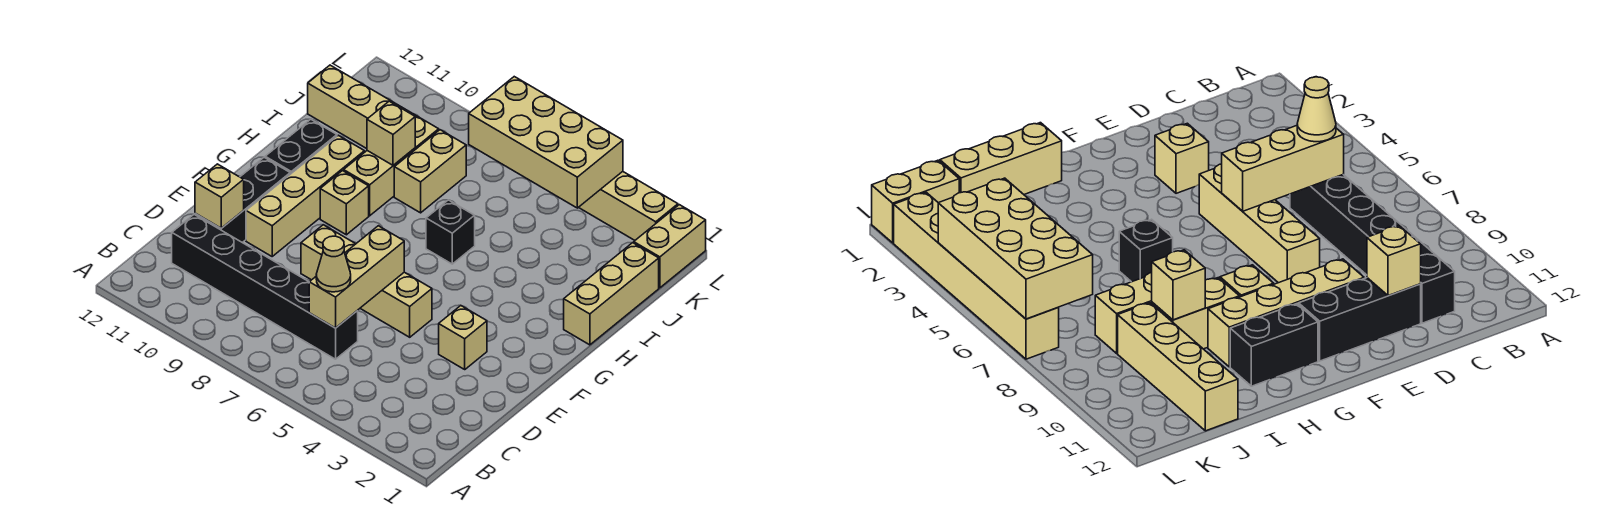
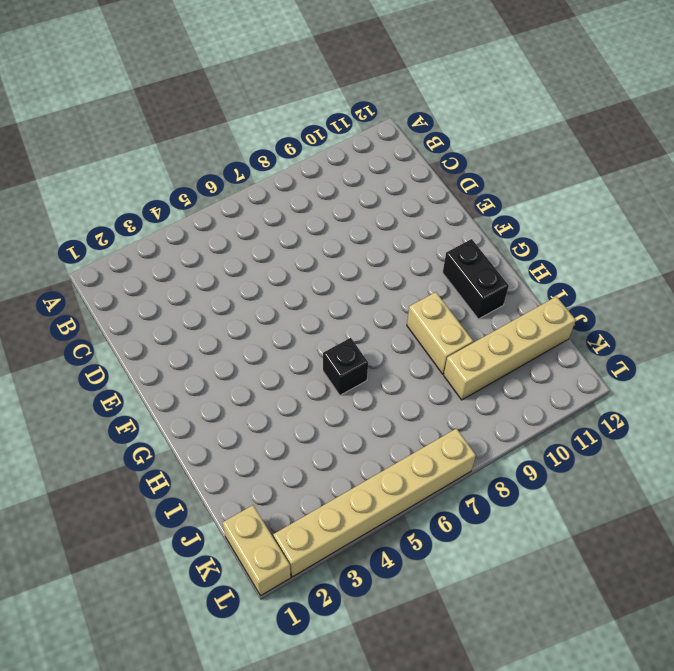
none -> black 1x6 brick [172,215,358,359]
none -> black 1x3 brick [195,157,290,243]
none -> tan 1x1 brick [439,306,487,369]

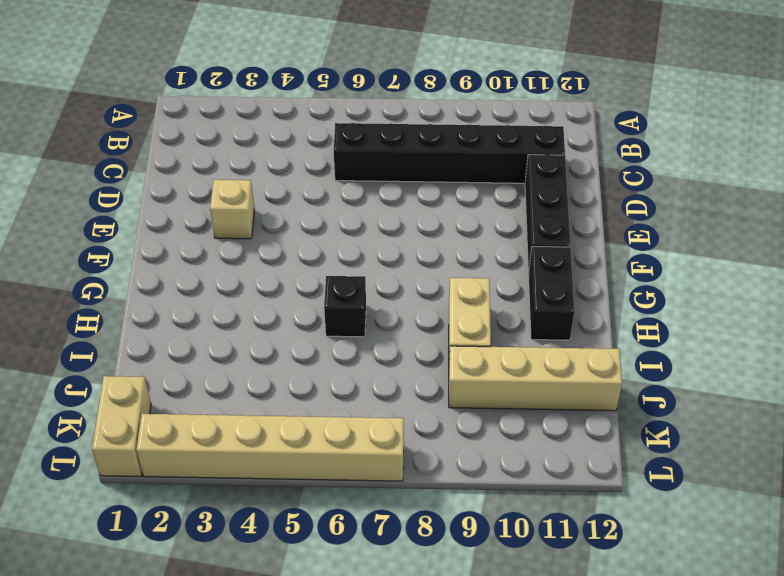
none -> tan 1x4 brick [301,225,432,337]
none -> tan 1x4 brick [246,135,364,256]
none -> tan 1x1 brick [320,171,369,235]

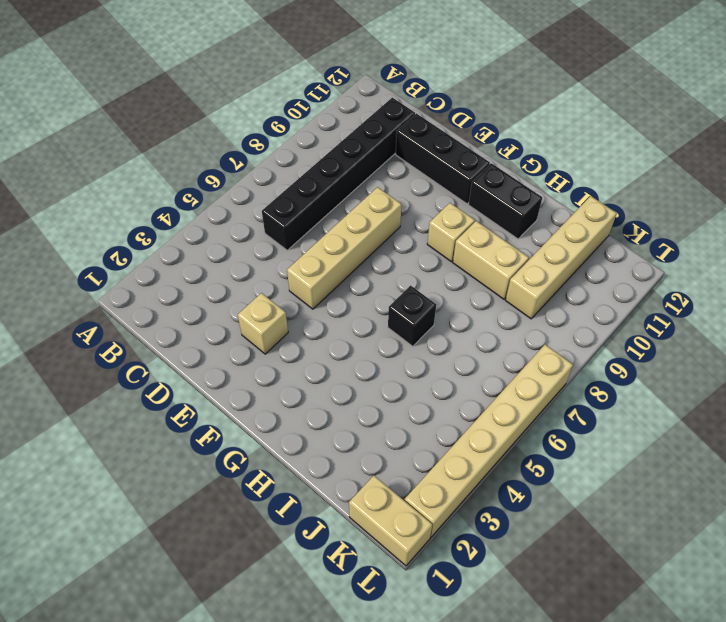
none -> tan 1x4 brick [246,135,364,256]
none -> tan 1x3 brick [564,243,659,345]
none -> tan 1x2 brick [394,130,466,213]

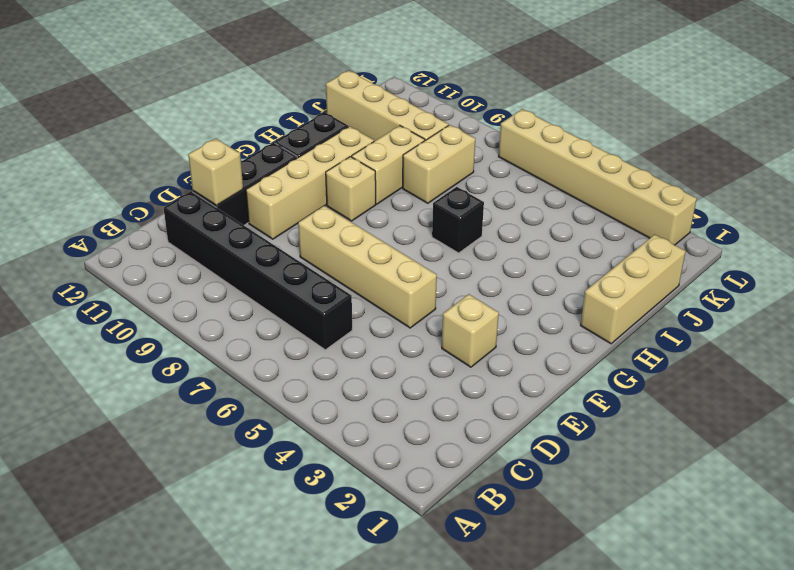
none -> tan 1x2 brick [634,205,706,288]
none -> tan 1x3 brick [309,226,404,328]
none -> tan 1x1 brick [367,101,415,165]

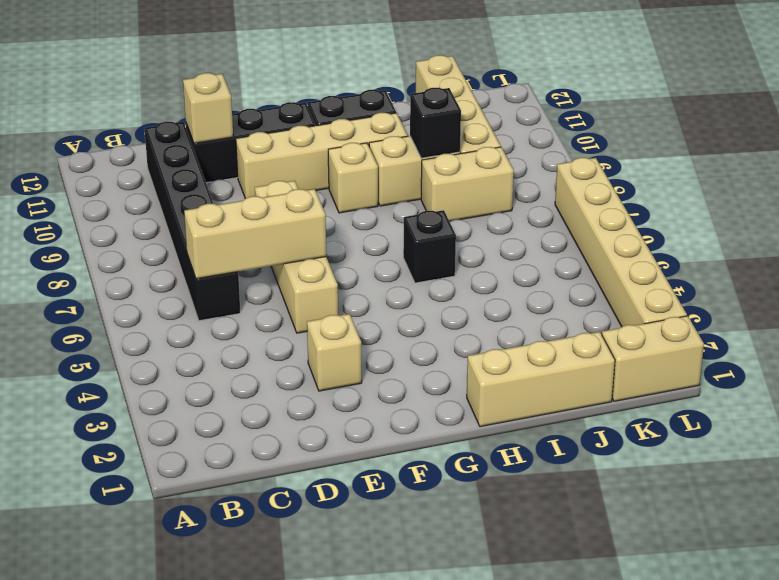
black 1x1 brick [410,88,461,158] -> tan 1x1 brick [367,101,415,165]
none -> tan 2x4 brick [469,77,623,208]
none -> tan 1x1 cone [316,236,351,292]

